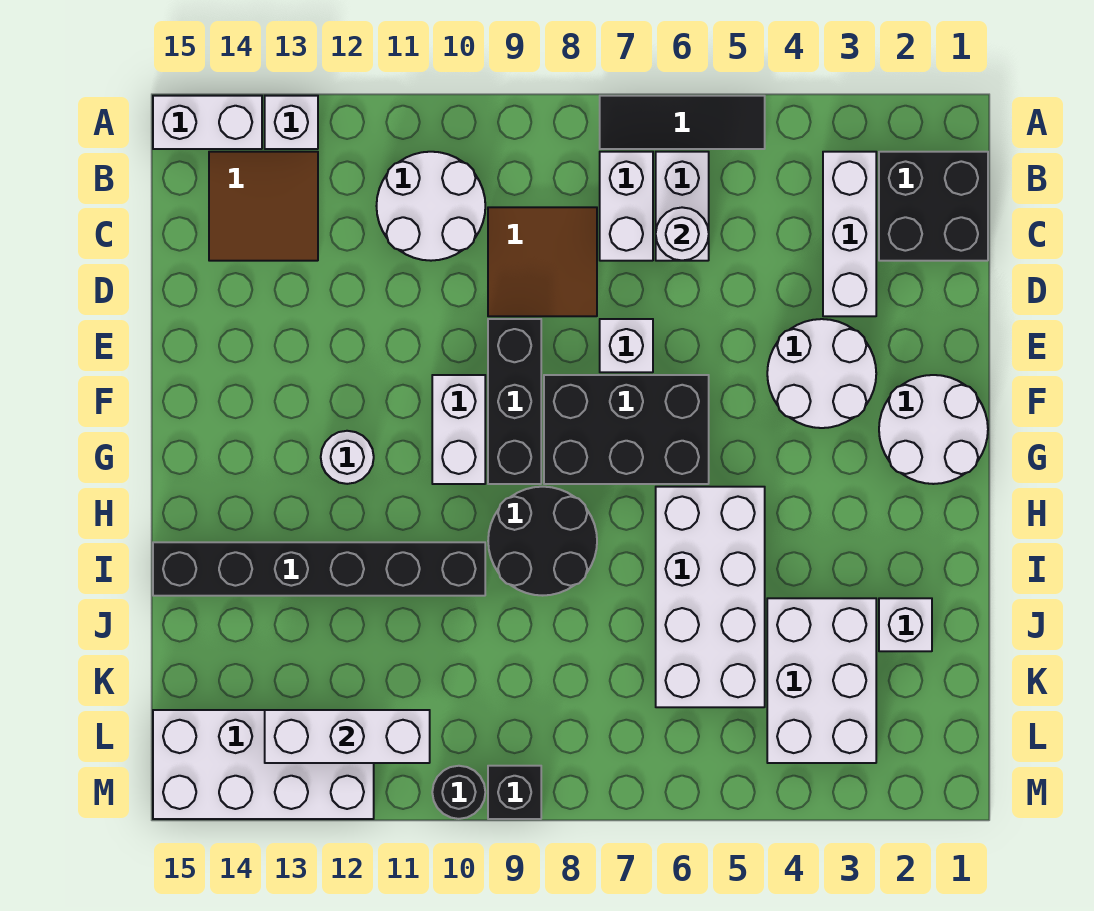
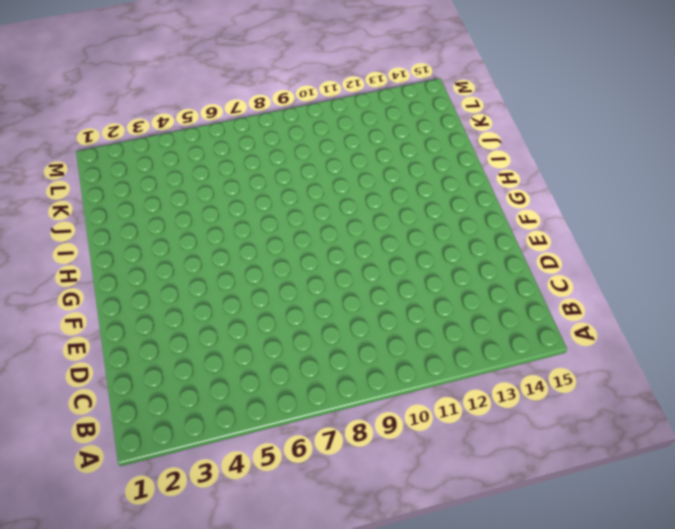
none -> black 1x3 tile [600,96,765,149]
none -> white 1x1 brick [265,96,318,149]
none -> white 1x2 brick [153,96,262,149]

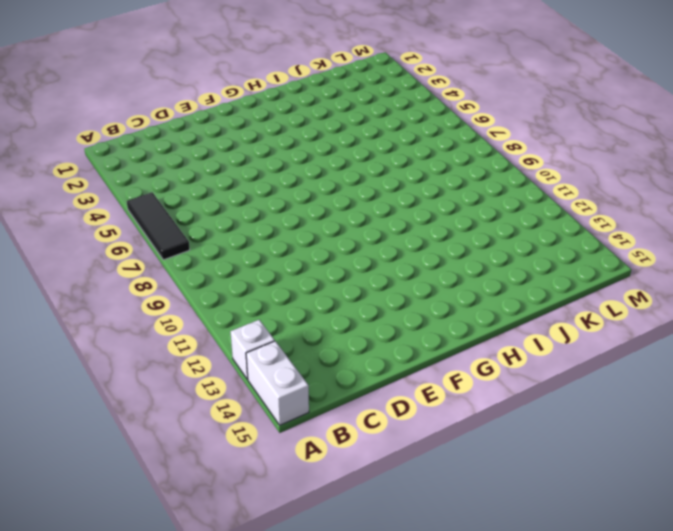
none -> black 2x2 brick [879,152,988,261]
none -> white 1x3 brick [823,152,876,316]
none -> white 1x2 brick [656,152,709,261]

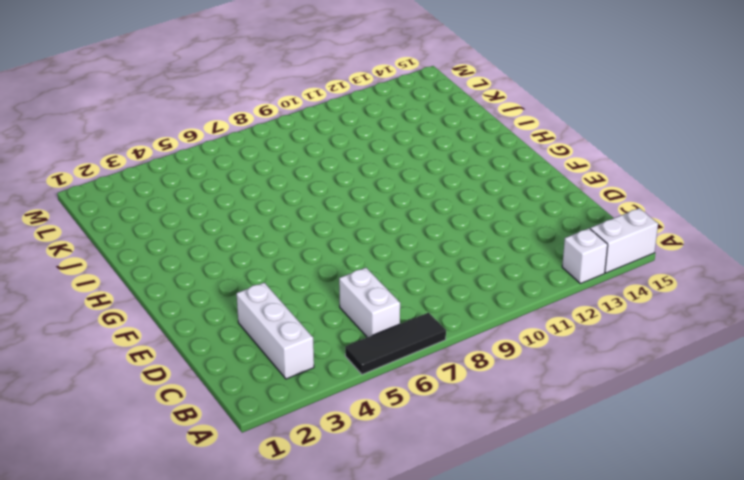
none -> black 2x2 brick [879,152,988,261]
none -> white 1x2 brick [600,152,653,261]
none -> white 2x2 round brick [377,152,485,261]

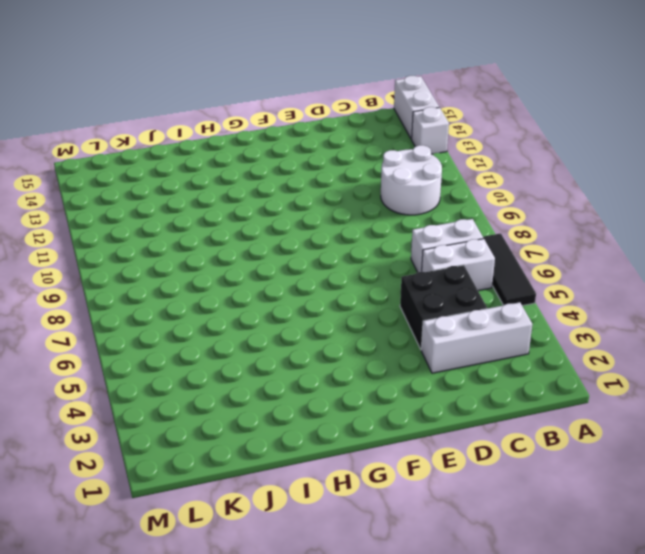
black 2x2 brick [400,265,487,349] -> black 2x2 brick moved to [879,152,988,261]
none -> brown 2x2 tile [209,152,318,261]
none -> brown 2x2 tile [488,207,597,316]
none -> white 2x2 round brick [767,319,876,428]

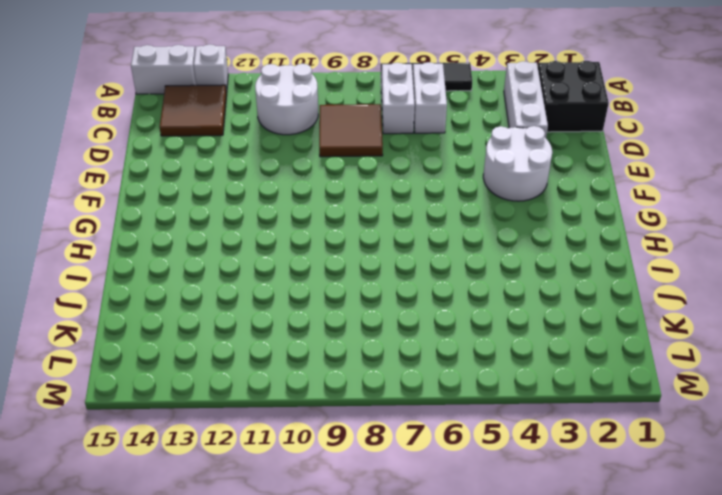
none -> white 1x1 brick [600,319,653,372]
none -> black 1x3 brick [488,319,541,484]
none -> white 2x2 round brick [879,375,988,484]

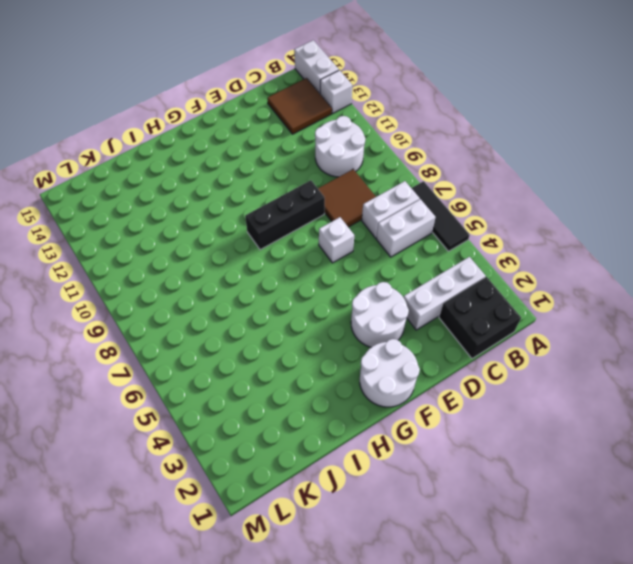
none -> black 2x3 brick [544,375,709,484]
none -> white 1x2 brick [432,375,485,484]
none -> white 1x1 round brick [321,431,374,484]

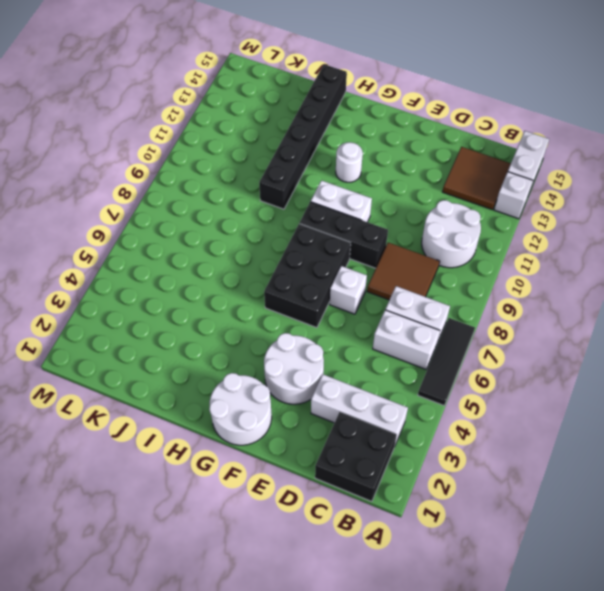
none -> white 2x4 brick [656,487,765,707]
none -> black 2x2 round brick [488,487,597,596]
none -> white 1x1 brick [879,598,932,651]

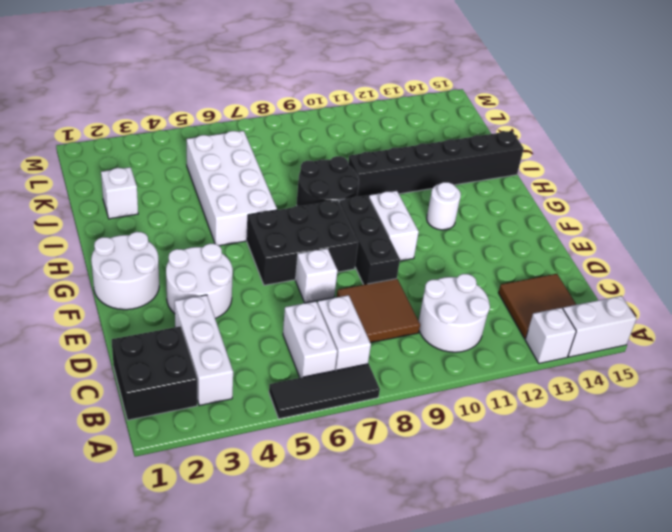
none -> white 2x3 brick [767,598,876,763]
none -> white 2x4 brick [153,710,374,819]
none -> black 1x1 brick [488,766,541,819]

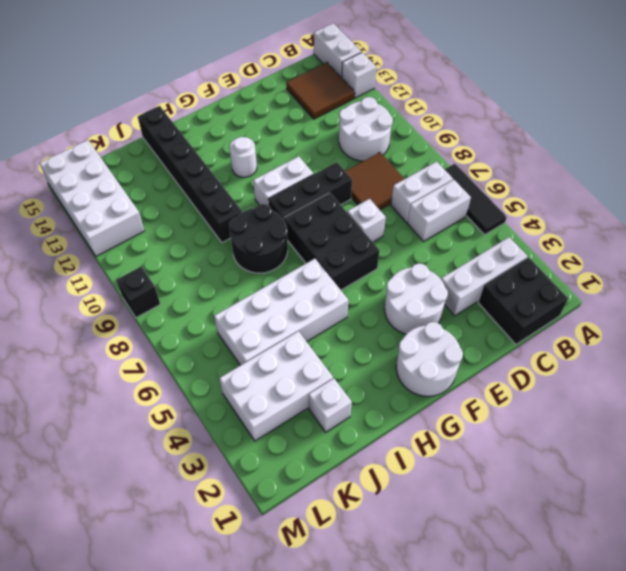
none -> black 1x1 round brick [432,766,485,819]
none -> white 1x1 round brick [656,207,709,261]
none -> white 1x3 brick [265,710,430,763]

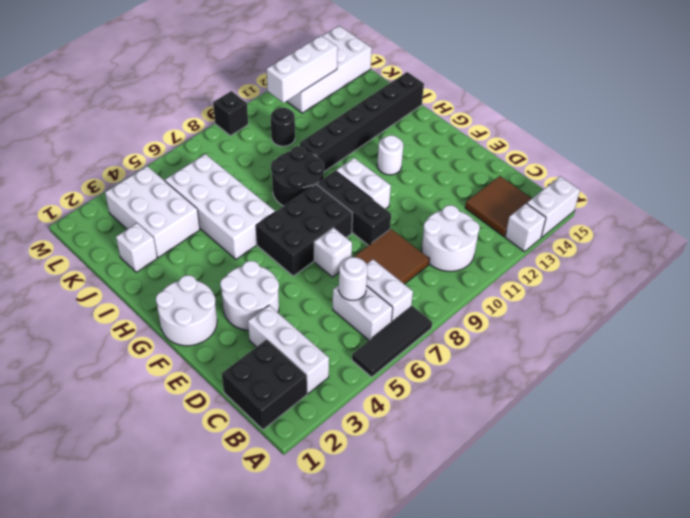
black 1x1 round brick [271,107,295,146] -> black 1x1 round brick moved to [432,766,485,819]

